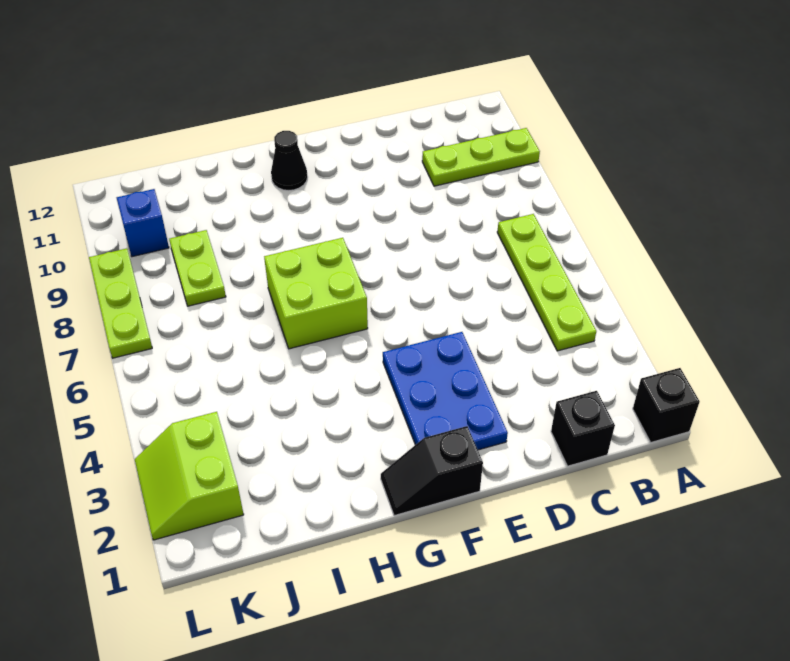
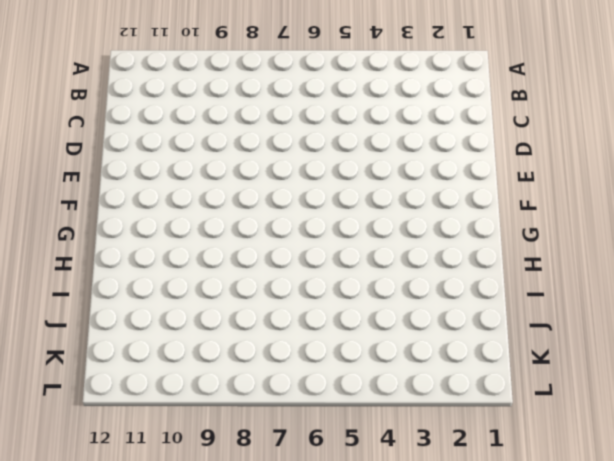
none -> black 1x1 brick [633,368,700,442]
none -> lime 1x3 plate [422,128,540,186]
none -> lime 1x4 plate [497,214,596,351]

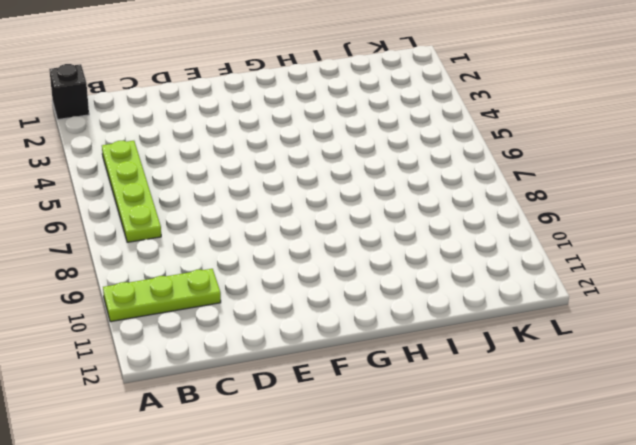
none -> black 1x1 brick [551,391,615,466]
none -> blue 2x3 plate [383,332,508,450]
none -> black 1x2 slope [381,426,483,516]

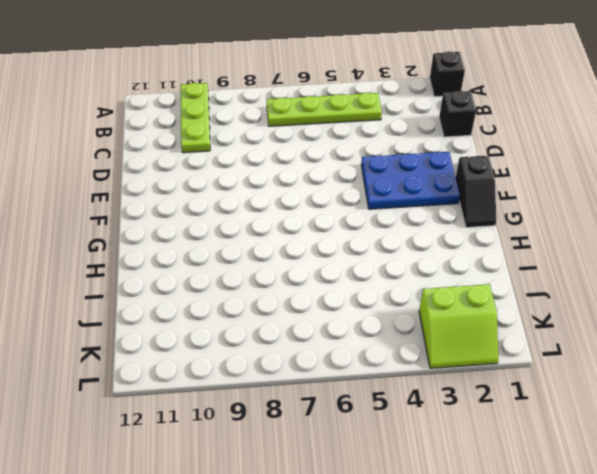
none -> lime 2x2 brick [264,238,368,349]
none -> black 1x1 cone [271,131,308,191]
none -> lime 1x2 plate [169,230,226,306]

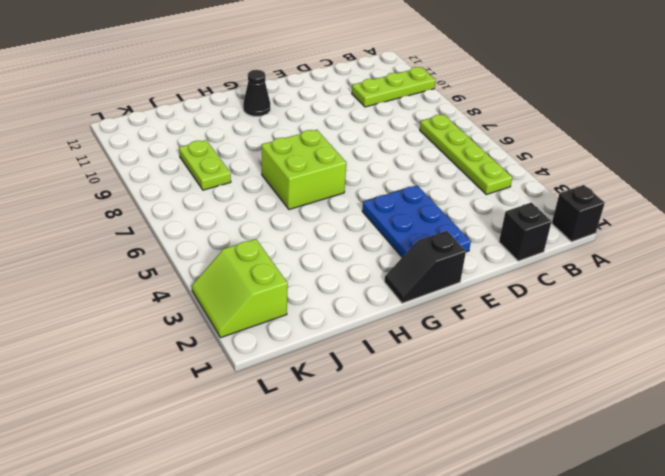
none -> blue 1x1 brick [117,189,169,257]
none -> lime 1x3 plate [89,248,152,358]

